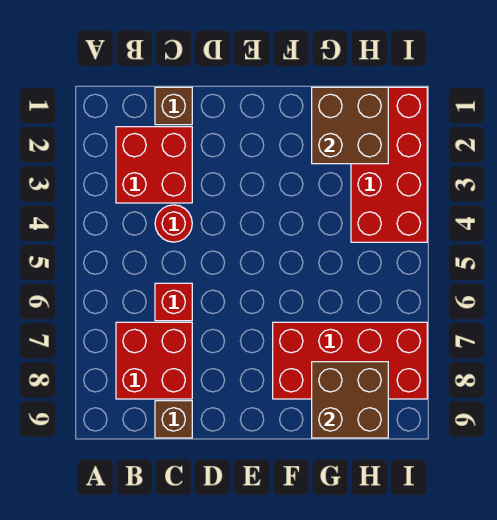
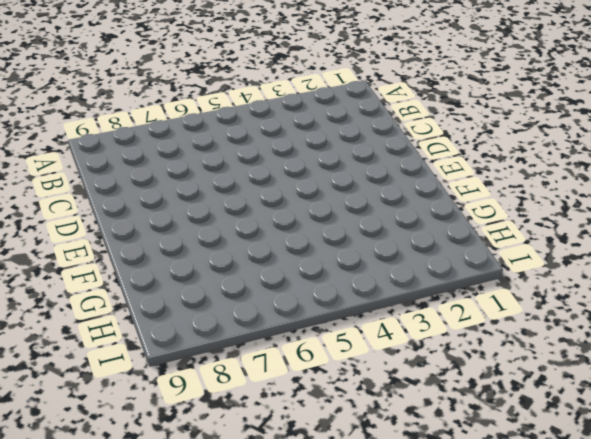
none -> red 2x2 brick [116,127,192,203]
none -> red 2x2 brick [116,322,192,399]

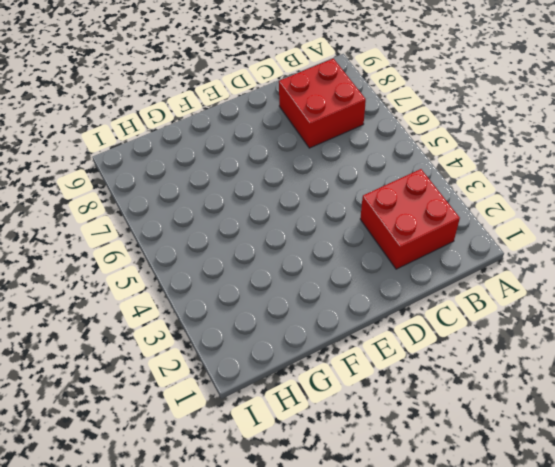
none -> brown 1x1 brick [155,87,192,125]
none -> red 1x1 round brick [155,205,192,242]

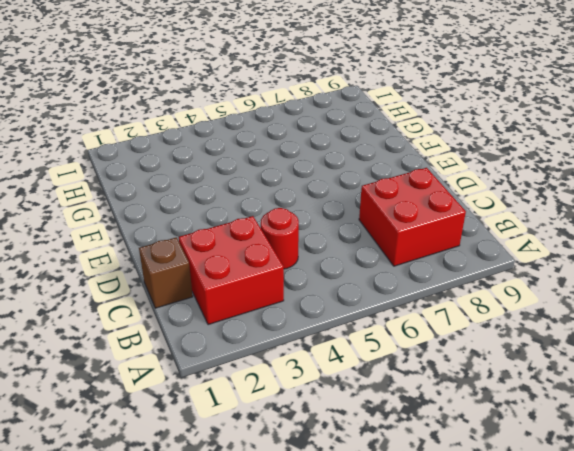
none -> red 1x1 brick [155,283,192,321]
none -> brown 1x1 brick [155,401,192,438]

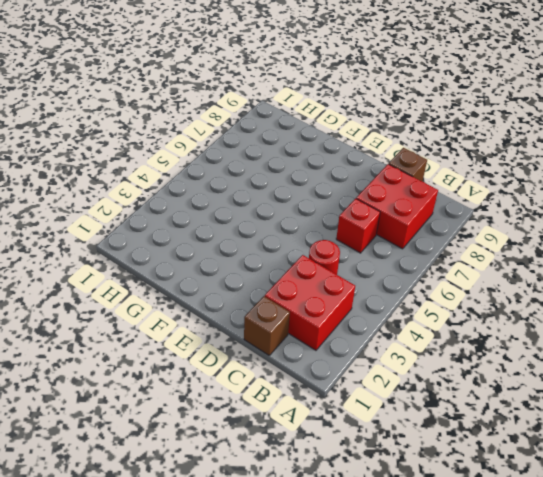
none -> red 2x4 brick [273,322,427,399]
none -> red 2x4 brick [351,87,427,242]

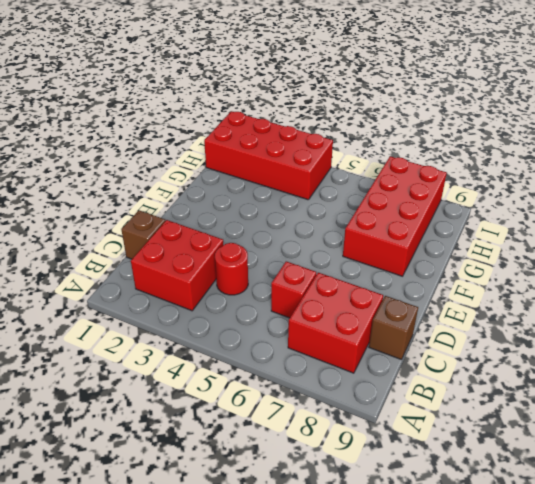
none -> brown 2x2 brick [312,87,388,164]
none -> brown 2x2 brick [312,362,388,438]

